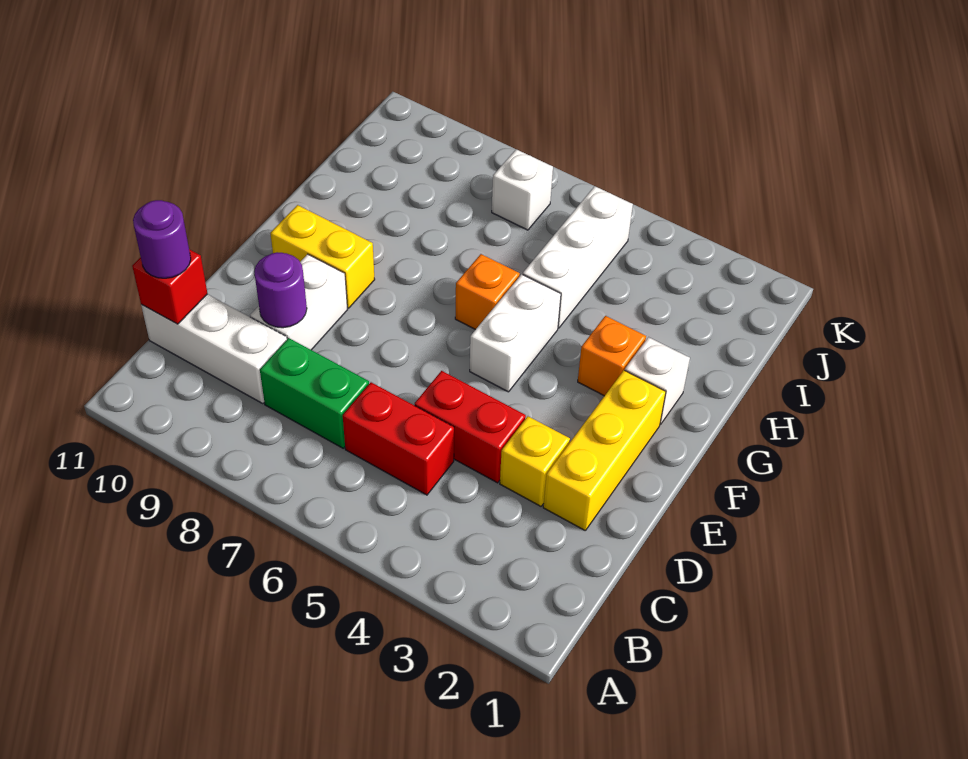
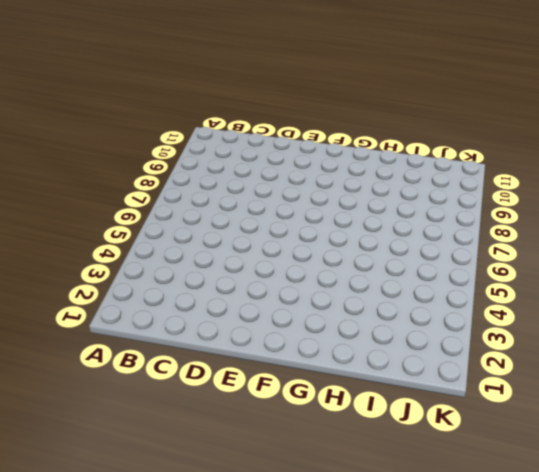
none -> red 1x2 brick [343,382,454,495]
none -> green 1x2 brick [260,338,369,448]
none -> white 1x3 brick [141,294,287,404]

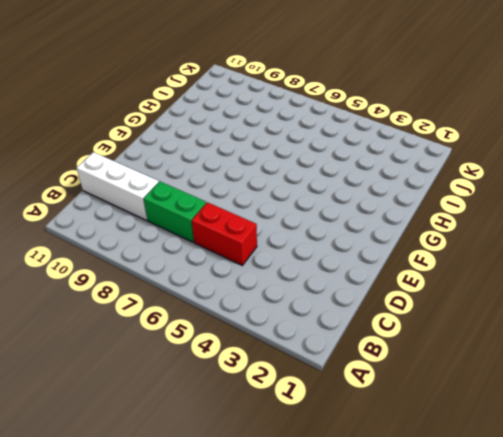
none -> yellow 1x3 brick [543,370,666,530]
none -> yellow 1x1 brick [500,416,570,506]
none -> red 1x2 brick [415,371,526,483]

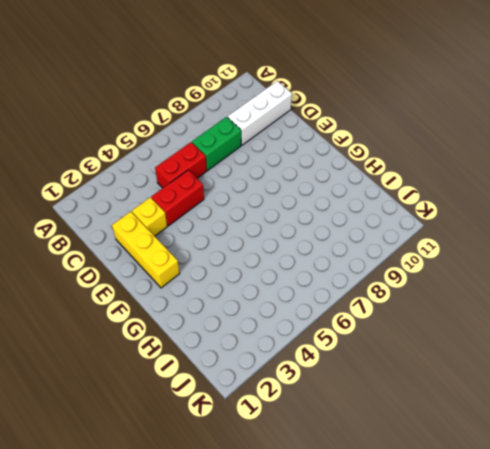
none -> white 1x2 brick [250,254,348,350]
none -> white 1x2 brick [470,274,561,392]
none -> yellow 1x2 brick [270,205,375,308]

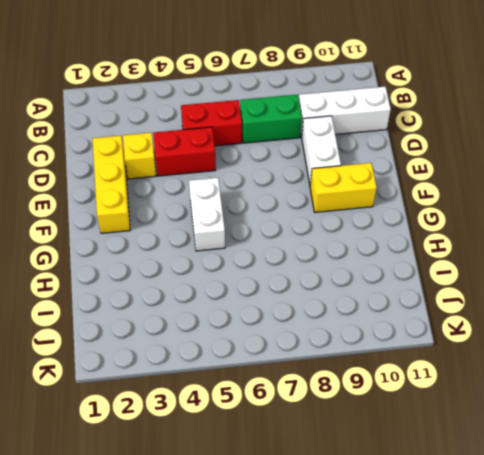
none -> white 1x1 brick [625,337,690,425]
none -> orange 1x1 brick [578,316,646,396]
none -> orange 1x1 brick [455,254,520,330]

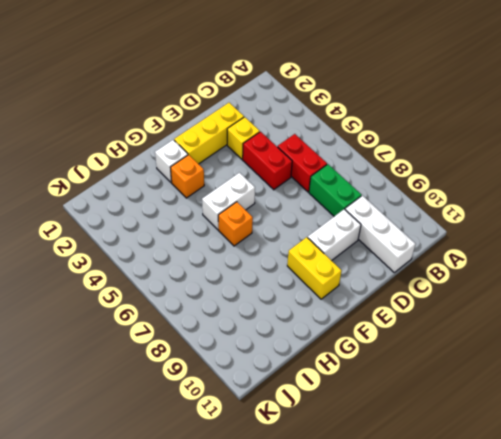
none -> white 1x3 brick [523,186,633,328]
none -> white 1x1 brick [492,149,553,230]
none -> red 1x1 brick [132,249,207,324]

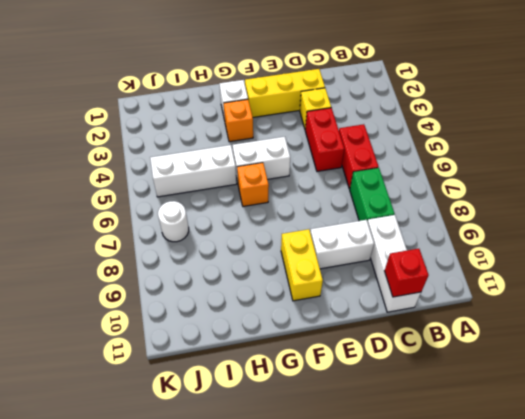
white 1x1 round brick [158,201,189,242] -> white 1x1 brick [492,149,553,230]
none -> purple 1x1 round brick [254,252,307,328]
none -> purple 1x1 round brick [133,200,191,278]

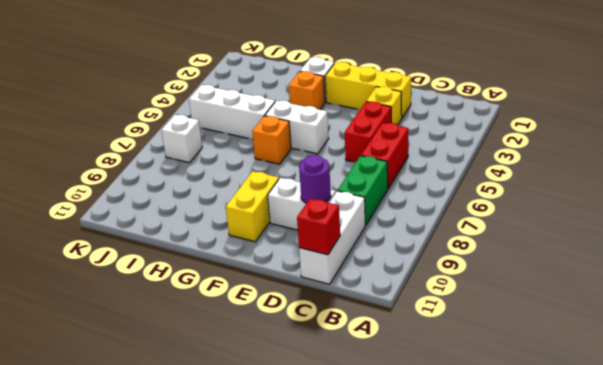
none -> purple 1x1 round brick [133,200,191,278]

